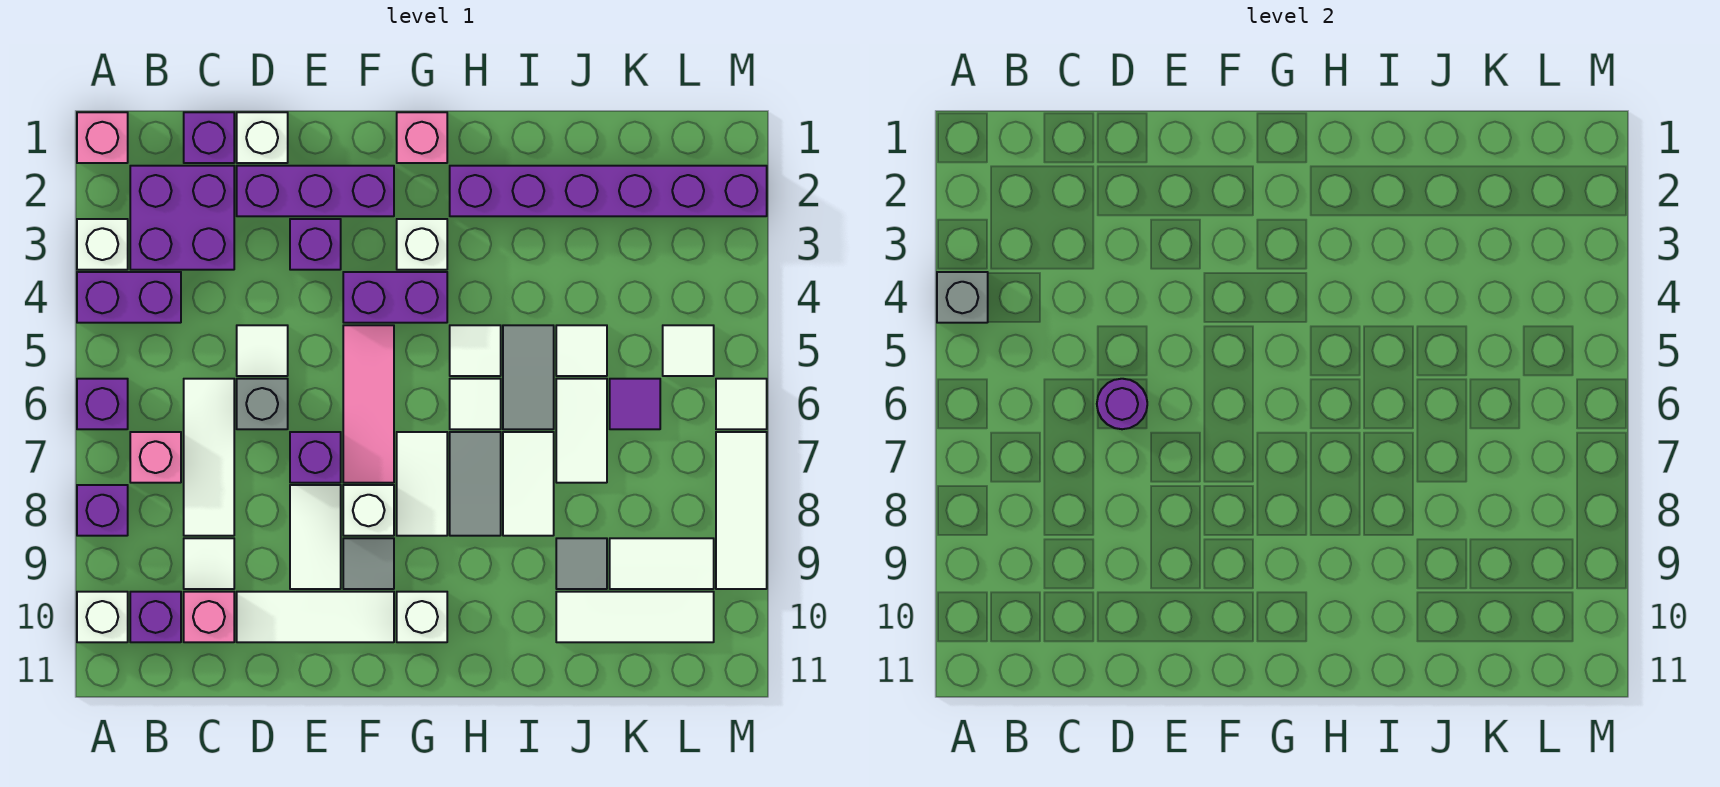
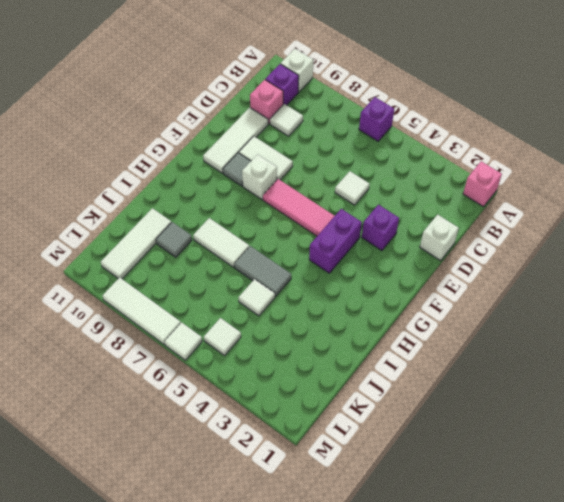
none -> white 1x1 brick [77,219,128,270]
none -> purple 1x2 brick [77,272,181,323]
none -> purple 1x1 brick [77,485,128,536]
none -> purple 2x2 brick [130,166,234,270]

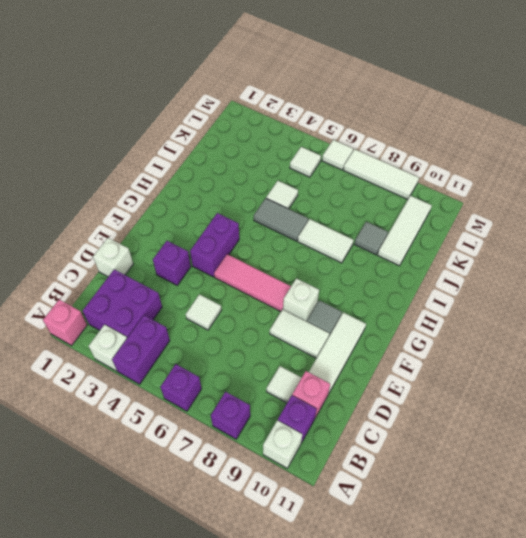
none -> pink 1x1 brick [130,432,181,483]
none -> purple 1x1 brick [184,112,234,163]
none -> white 1x3 tile [184,379,234,536]
none -> purple 1x3 brick [237,166,394,216]

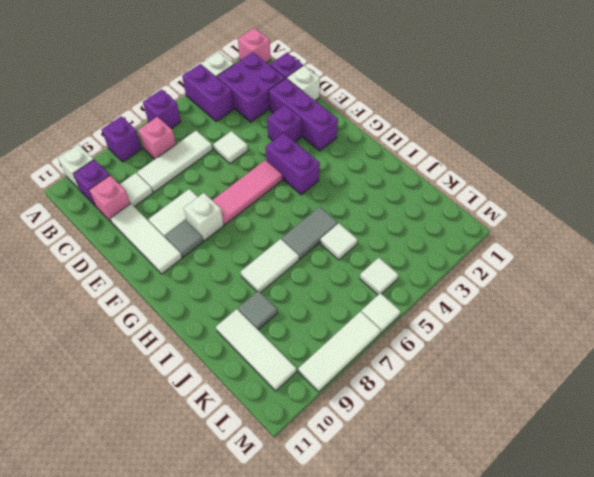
none -> grey 1x1 brick [237,379,288,429]
none -> purple 1x1 brick [290,432,341,483]
none -> pink 1x1 brick [397,112,447,163]
none -> white 1x1 brick [397,219,447,270]

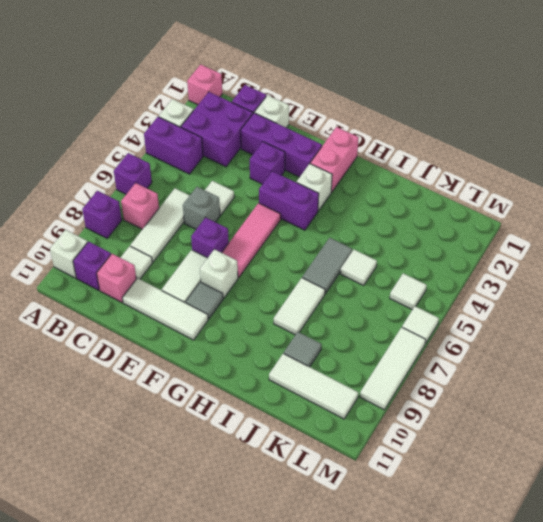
pink 1x2 brick [310,127,359,192] -> pink 1x1 brick [397,112,447,163]
none -> white 1x2 tile [397,432,447,536]
none -> white 1x1 brick [397,592,447,642]
none -> purple 1x6 brick [450,166,767,216]
none -> white 1x1 tile [450,325,501,376]

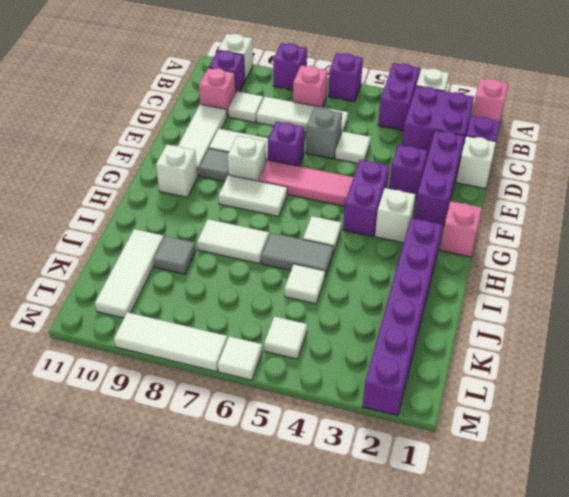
none -> white 1x1 tile [450,379,501,429]
none -> grey 1x2 tile [450,432,501,536]
none -> white 1x2 tile [556,379,607,483]
none -> purple 1x1 tile [610,379,660,429]

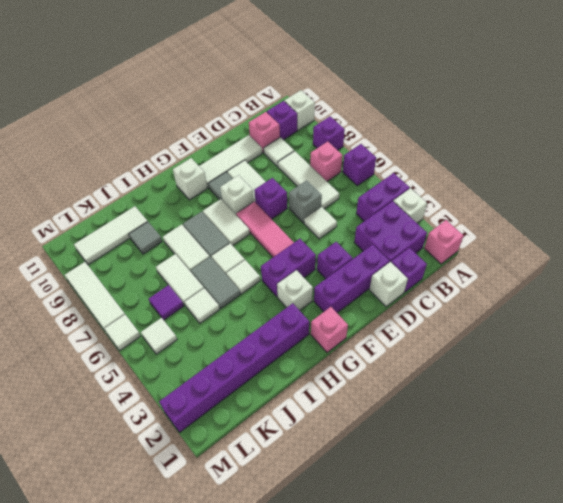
none -> white 1x2 tile [610,538,714,589]
none -> grey 1x1 brick [937,272,988,323]
none -> purple 1x1 round brick [1097,379,1147,429]

